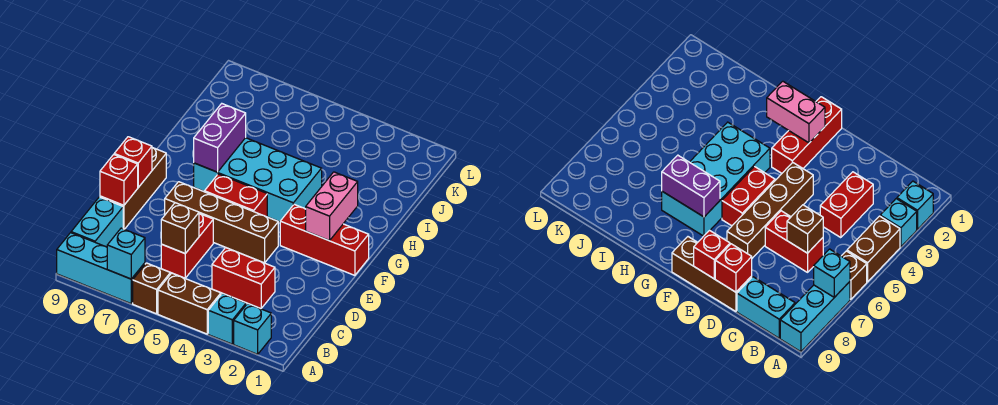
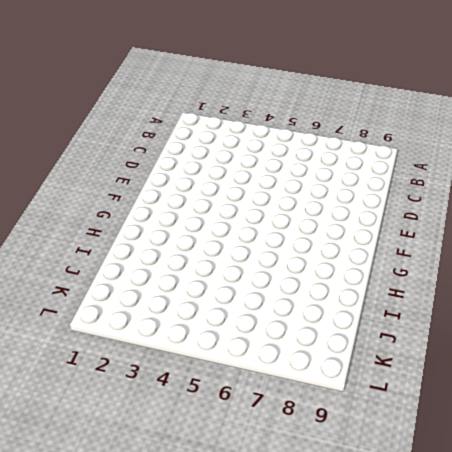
none -> cyan 1x1 brick [234,303,271,354]
none -> cyan 1x1 brick [208,293,246,344]
none -> brown 1x2 brick [158,273,221,334]

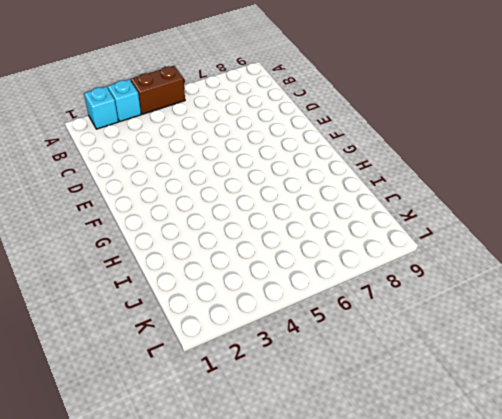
none -> brown 1x1 brick [133,263,170,314]
none -> cyan 1x3 brick [57,233,145,304]
none -> cyan 1x2 brick [71,197,123,247]

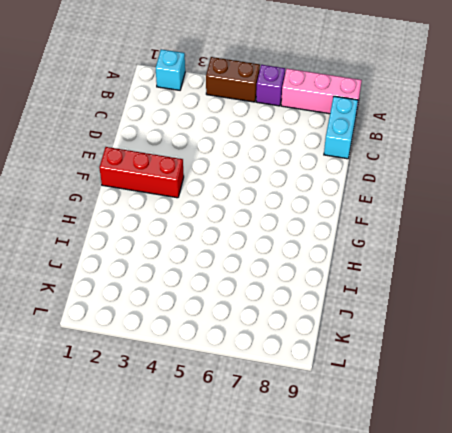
purple 1x1 brick [256,65,285,106] -> brown 1x1 brick [133,263,170,314]
pink 1x3 brick [281,69,362,114] -> cyan 1x3 brick [57,233,145,304]
none -> cyan 1x1 brick [208,293,246,344]
none -> red 1x2 brick [212,248,275,309]
none -> red 1x2 brick [161,213,213,278]

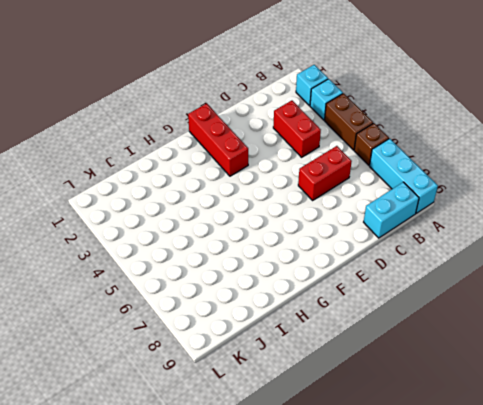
none -> brown 1x3 brick [100,148,166,229]
none -> brown 1x4 brick [165,182,278,263]
none -> red 1x2 brick [204,174,267,217]

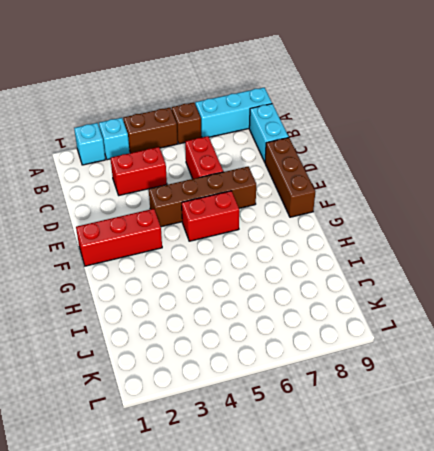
none -> cyan 2x4 brick [194,138,322,222]
none -> cyan 1x1 brick [107,228,145,279]
none -> brown 1x1 brick [161,203,199,253]

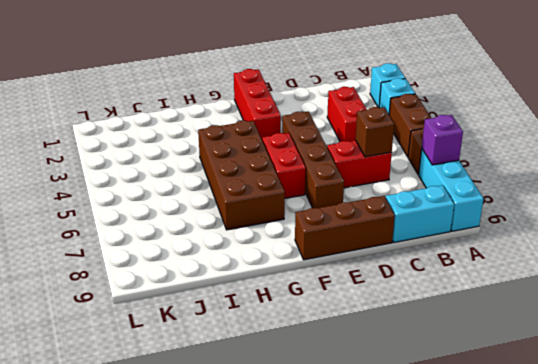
purple 1x1 brick [422,115,463,165] -> cyan 1x1 brick [107,228,145,279]
brown 2x4 brick [198,121,285,230] -> cyan 2x4 brick [194,138,322,222]
none -> red 1x1 brick [100,155,138,205]
none -> red 1x1 brick [114,137,152,187]
none -> pink 1x2 brick [306,172,358,241]

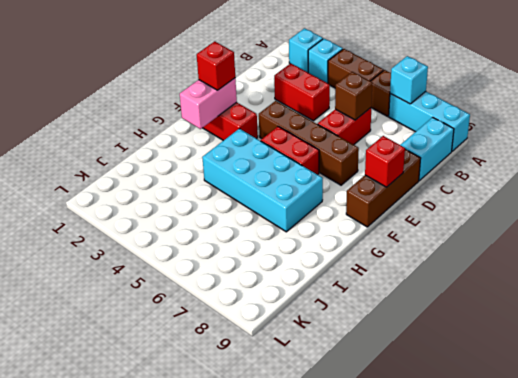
red 1x1 brick [197,42,235,90] -> red 1x1 brick moved to [100,155,138,205]
none -> purple 1x2 brick [194,104,246,172]

